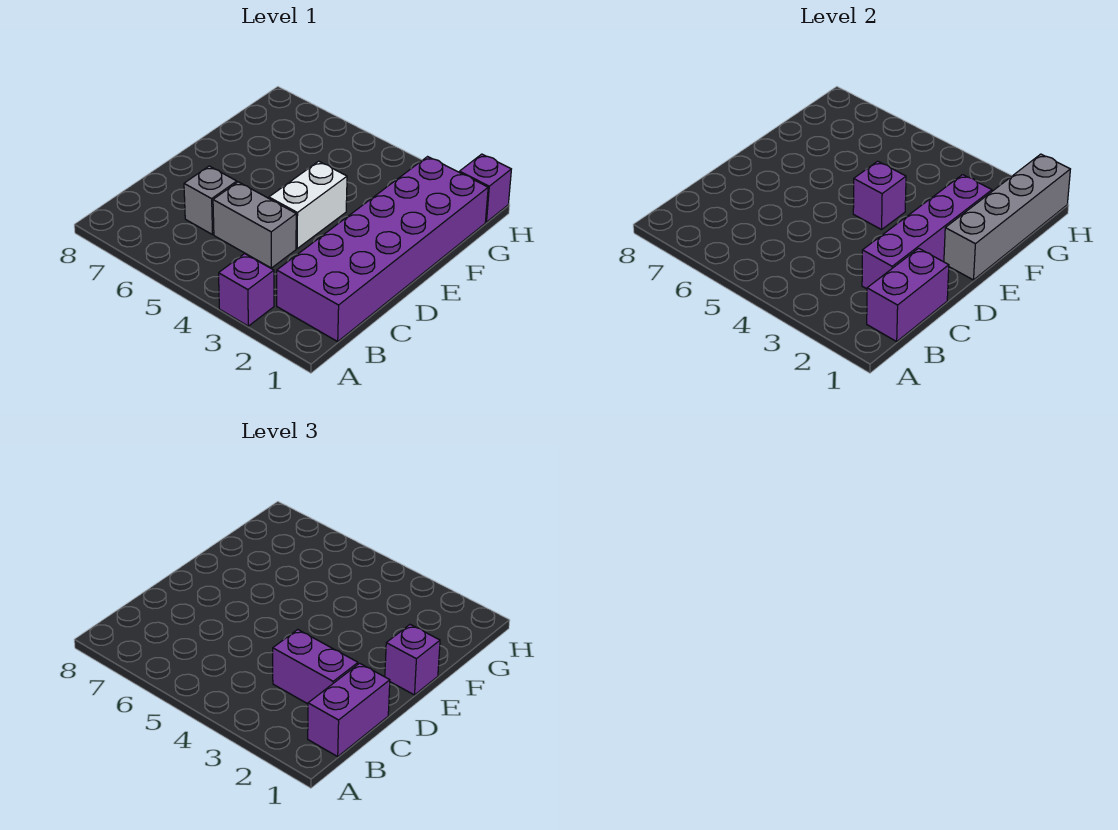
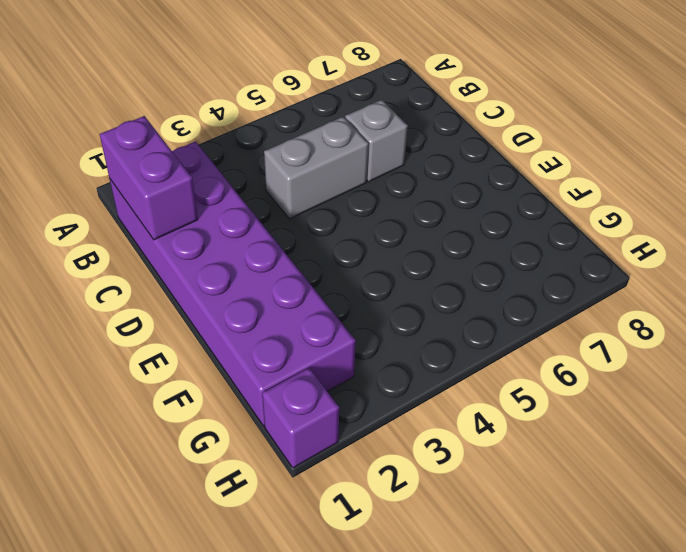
none -> purple 1x1 brick [219,254,274,326]
none -> white 1x2 brick [269,161,347,248]
none -> purple 1x4 brick [862,175,992,289]

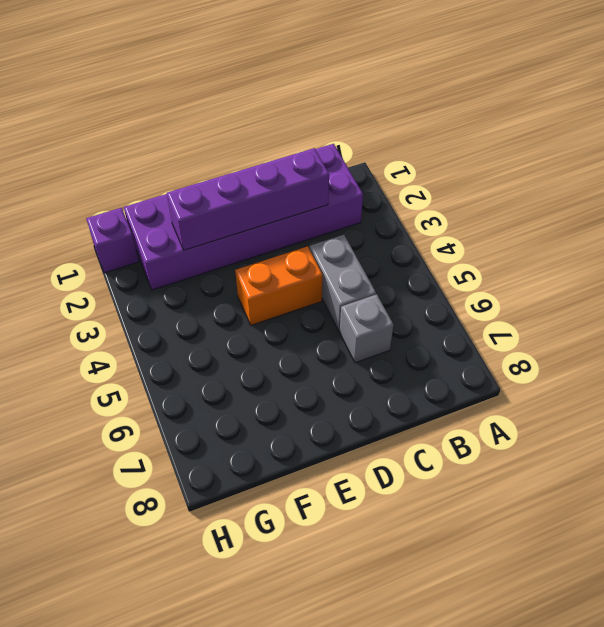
orange 1x2 brick [235,246,323,325] -> white 1x2 brick [269,161,347,248]
none -> purple 1x1 brick [219,254,274,326]
none -> purple 1x2 brick [867,248,949,342]
none -> grey 1x4 brick [944,154,1070,280]

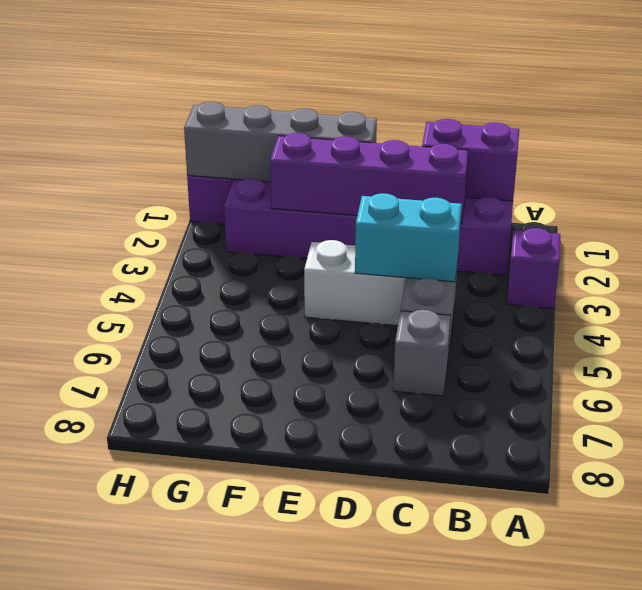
cyan 1x2 brick [355,193,462,282] -> none
none -> purple 1x1 brick [853,161,906,230]
none -> purple 1x2 brick [308,663,390,757]
none -> purple 1x2 brick [273,630,358,704]

